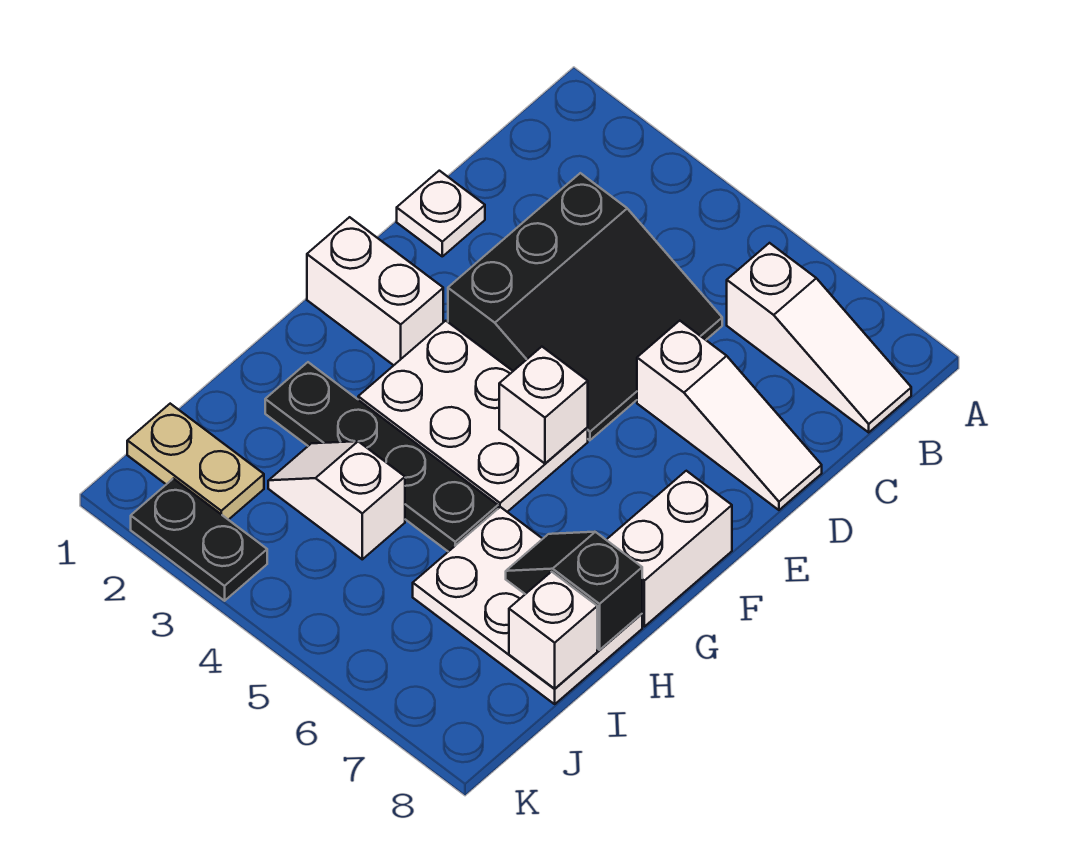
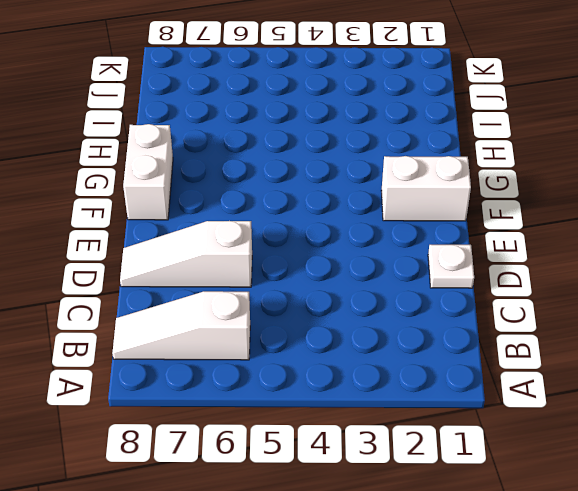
none -> black 3x3 slope [448,173,722,440]
none -> white 2x3 plate [358,321,588,512]
none -> black 1x4 plate [265,362,498,552]

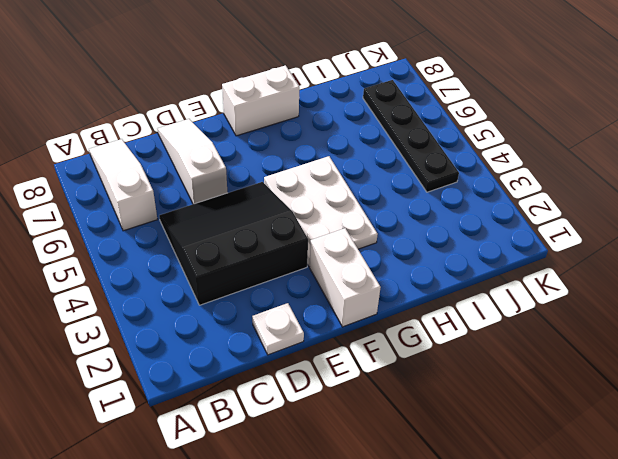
black 1x4 plate [363,80,459,192] -> black 1x4 plate moved to [265,362,498,552]
none -> white 2x3 plate [413,507,642,704]
none -> white 1x2 slope [268,441,405,559]
none -> tan 1x2 plate [127,404,264,520]

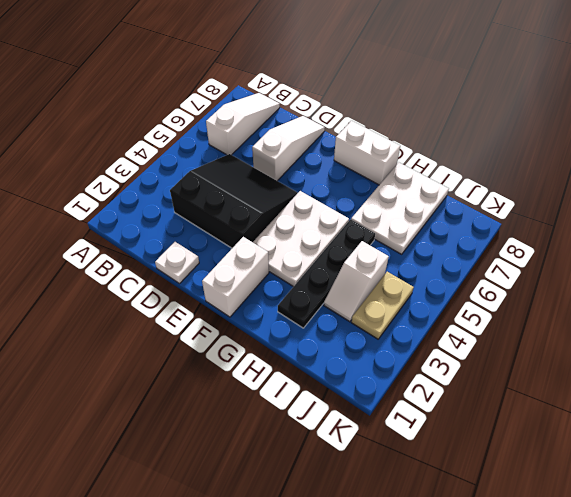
tan 1x2 plate [351,272,414,339] -> tan 1x2 plate moved to [127,404,264,520]
none -> black 1x2 plate [131,479,267,601]
none -> white 1x1 brick [499,347,588,463]
none -> black 1x2 slope [506,532,642,650]

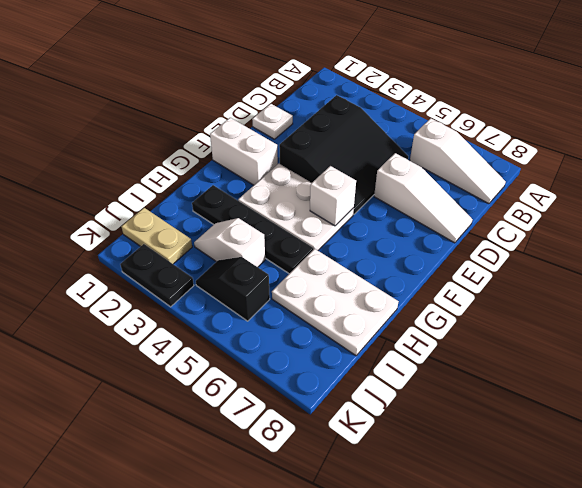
black 1x2 slope [196,257,270,321] -> black 1x2 slope moved to [506,532,642,650]
none -> white 1x2 brick [607,471,732,627]
none -> white 1x1 brick [509,572,597,689]

